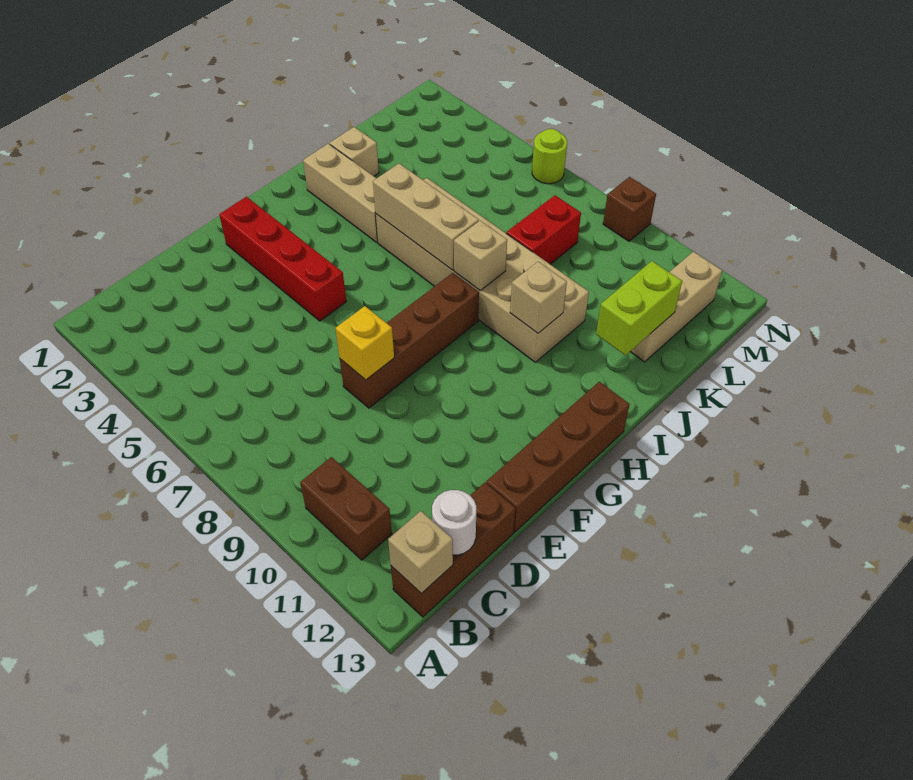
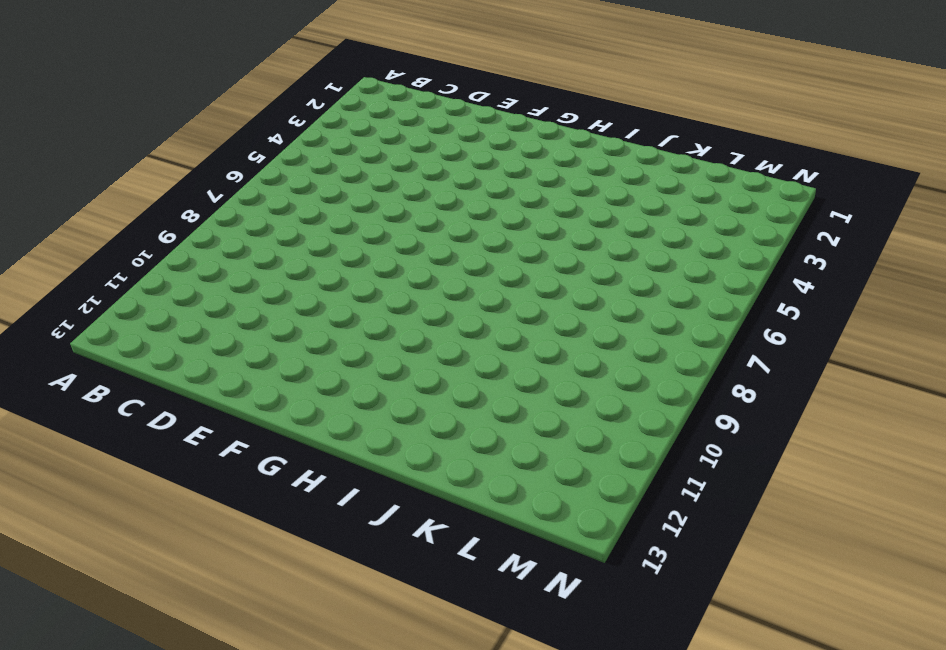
none -> brown 1x2 brick [300,457,392,560]
none -> brown 1x3 brick [391,483,516,617]
none -> brown 1x4 brick [340,273,479,408]

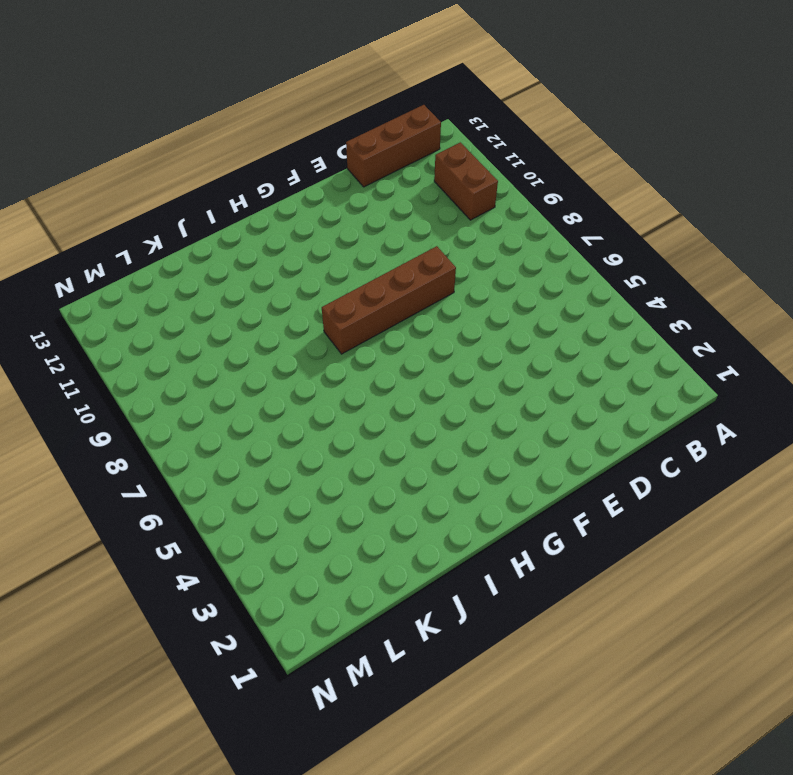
none -> brown 1x4 brick [486,382,630,532]
none -> red 1x4 brick [219,197,346,321]
none -> tan 1x3 brick [303,144,378,242]

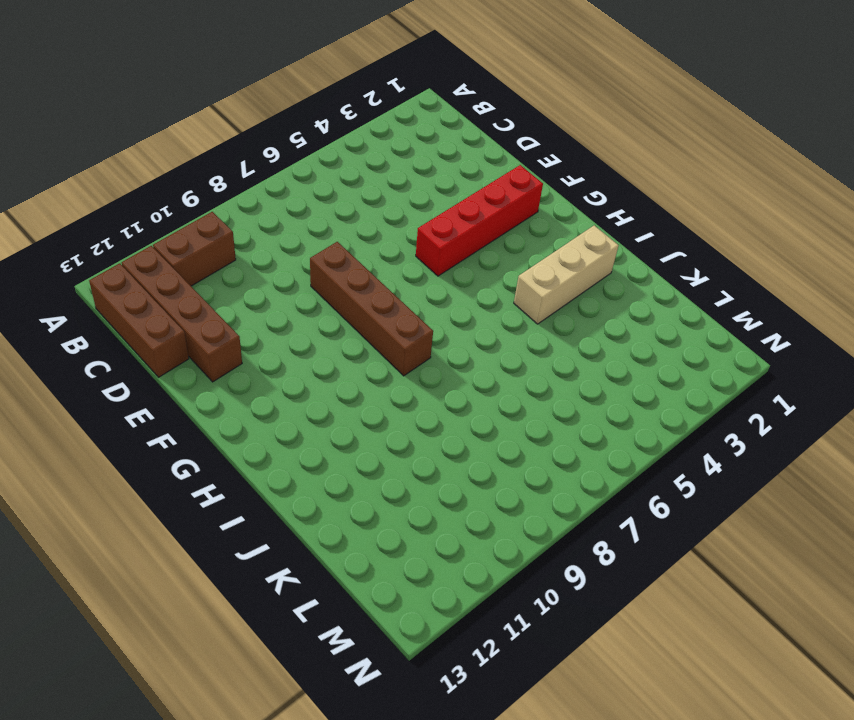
brown 1x4 brick [122,246,242,382] -> brown 1x4 brick moved to [486,382,630,532]
none -> tan 2x6 brick [376,178,589,362]
none -> tan 1x1 brick [330,127,379,176]
none -> red 1x2 brick [506,195,581,264]

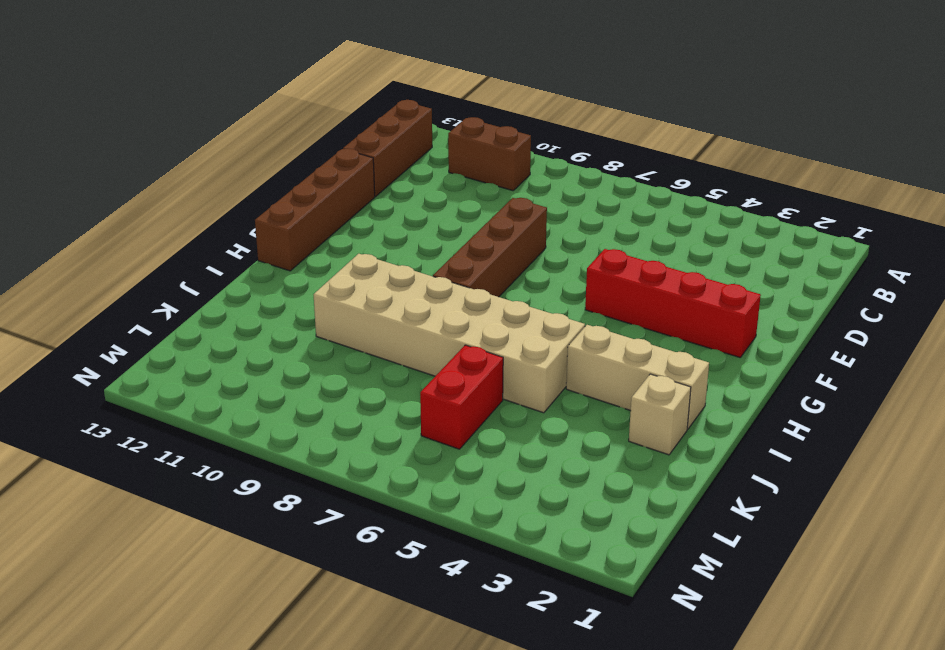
red 1x2 brick [420,345,503,449] -> red 1x2 brick moved to [506,195,581,264]
none -> tan 1x3 brick [630,252,722,362]
none -> lime 1x1 round brick [532,129,567,184]
none -> brown 1x1 brick [603,177,656,241]

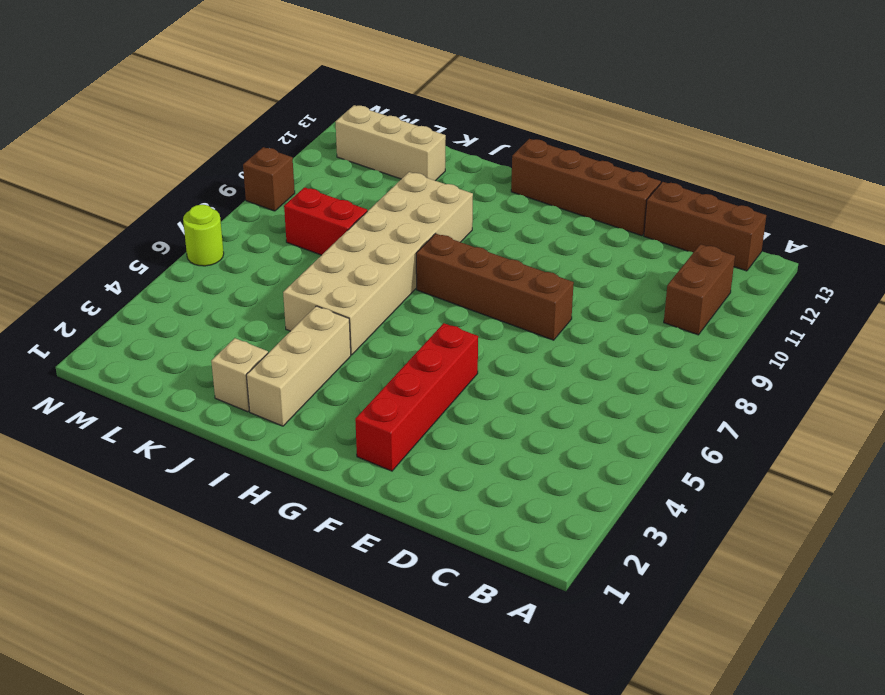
none -> tan 1x1 brick [388,511,453,594]
none -> white 1x1 round brick [432,490,476,555]
none -> yellow 1x1 brick [335,306,394,380]

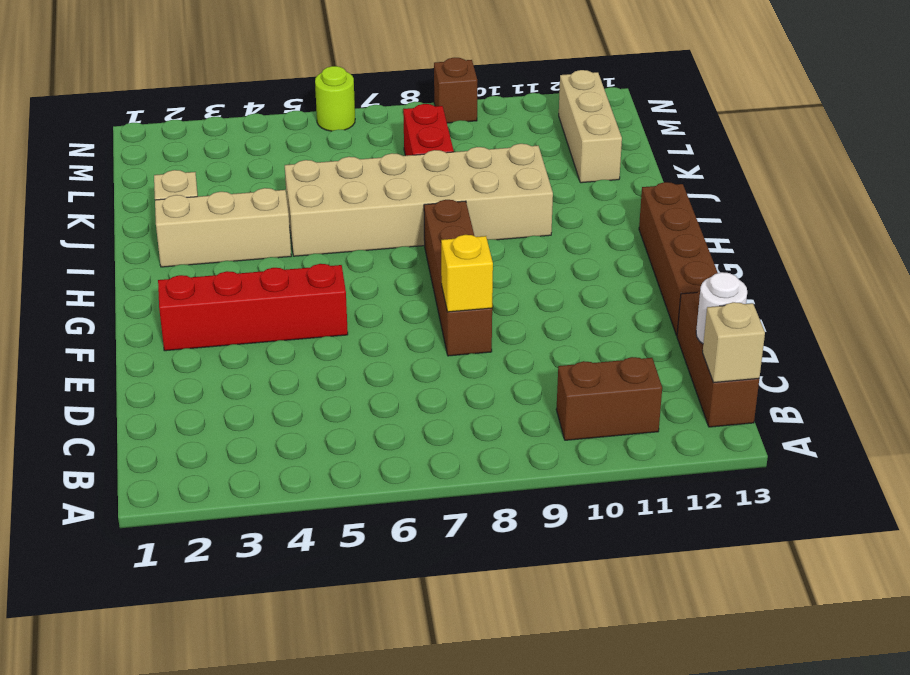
none -> tan 1x3 brick [373,163,479,270]
none -> tan 1x1 brick [454,221,507,290]
none -> tan 1x1 brick [510,262,567,333]

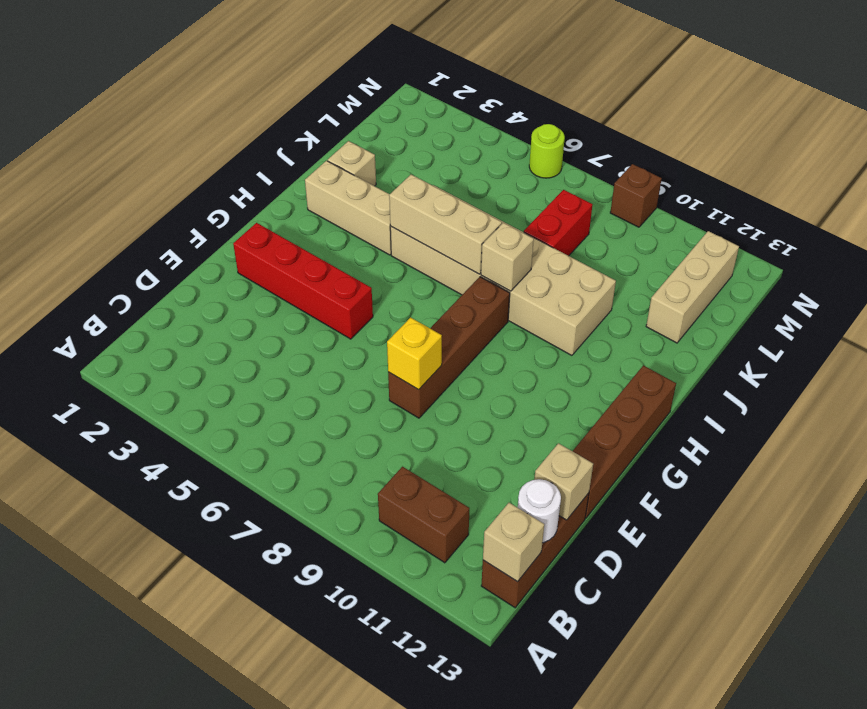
tan 1x1 brick [534,443,593,520] -> tan 1x1 brick moved to [510,262,567,333]
none -> lime 1x2 brick [596,261,682,355]

